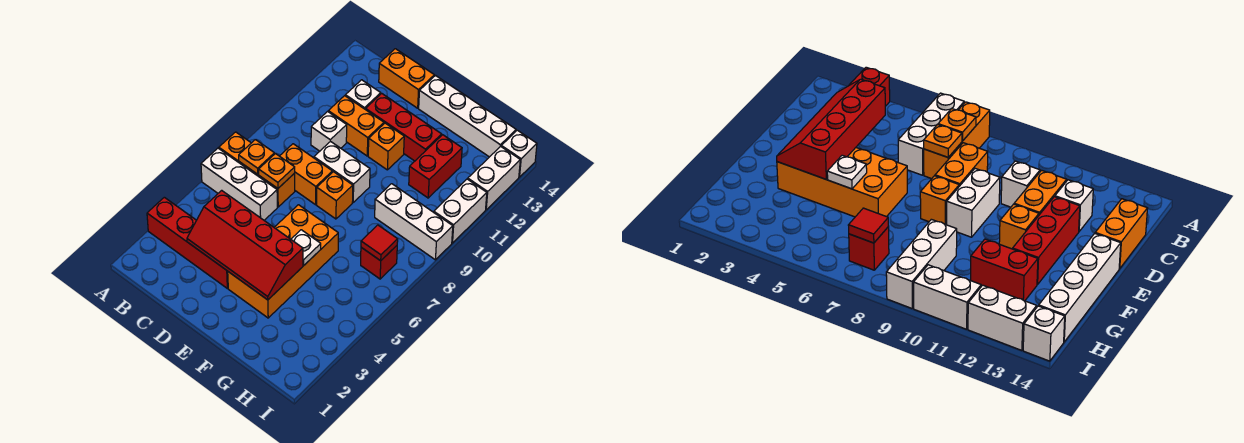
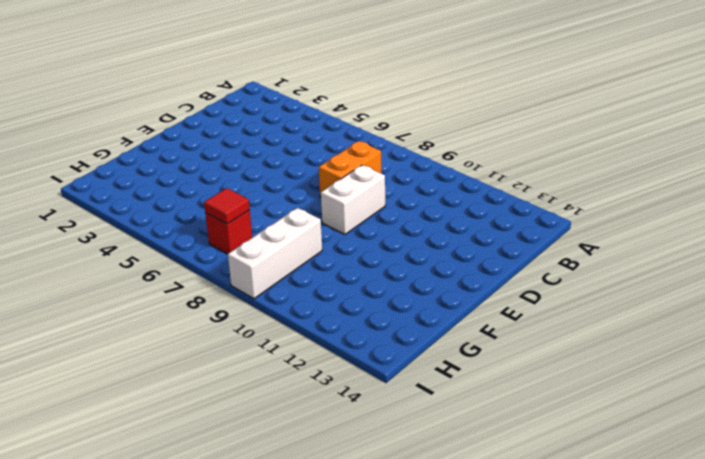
none -> red 1x4 brick [147,197,228,288]
none -> white 1x3 brick [201,148,277,220]
none -> orange 1x3 brick [219,132,295,207]

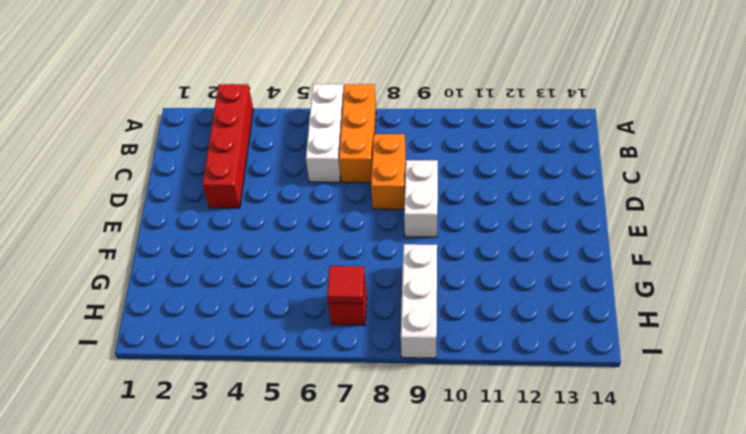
none -> white 1x1 brick [311,112,347,151]
none -> orange 1x2 brick [328,96,384,156]
none -> white 1x1 brick [345,80,381,110]

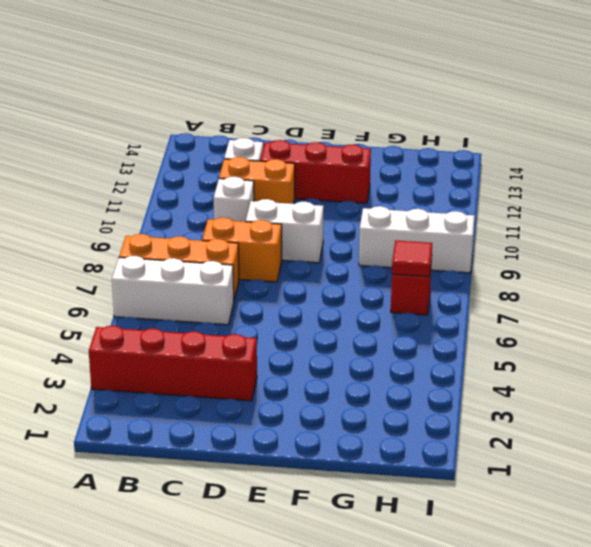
none -> orange 1x2 brick [379,49,434,108]
none -> orange 2x4 brick [228,205,338,318]
none -> orange 1x1 brick [317,172,353,219]

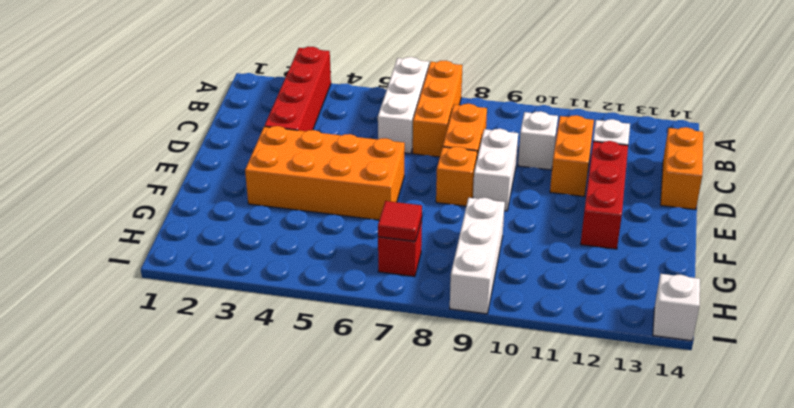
none -> orange 1x1 brick [368,123,404,170]
none -> white 1x4 brick [419,76,516,157]
none -> red 1x2 brick [409,135,462,198]

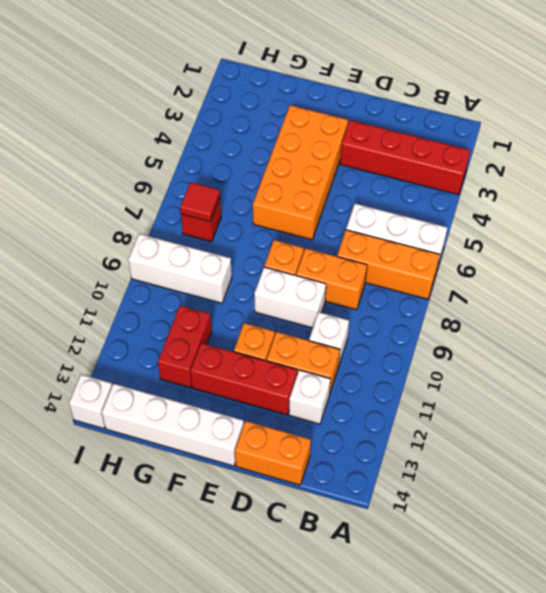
none -> white 1x2 brick [434,179,487,243]
none -> white 1x2 brick [468,146,520,210]
none -> orange 1x1 plate [239,140,274,174]

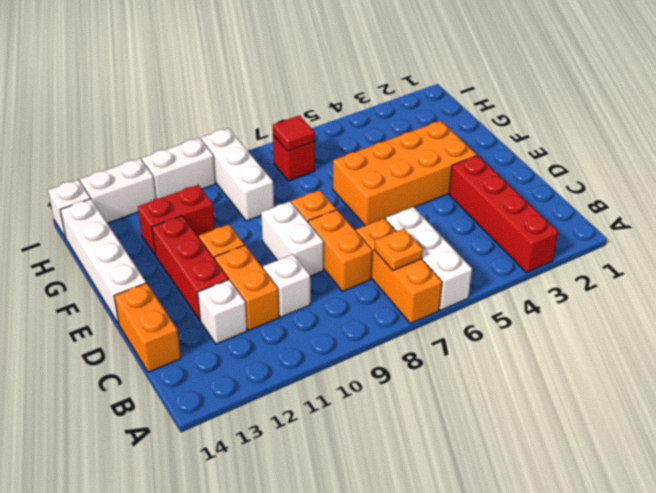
none -> red 2x4 slope [187,190,303,300]
none -> orange 1x1 plate [259,153,295,188]
none -> white 1x1 plate [291,230,321,265]

